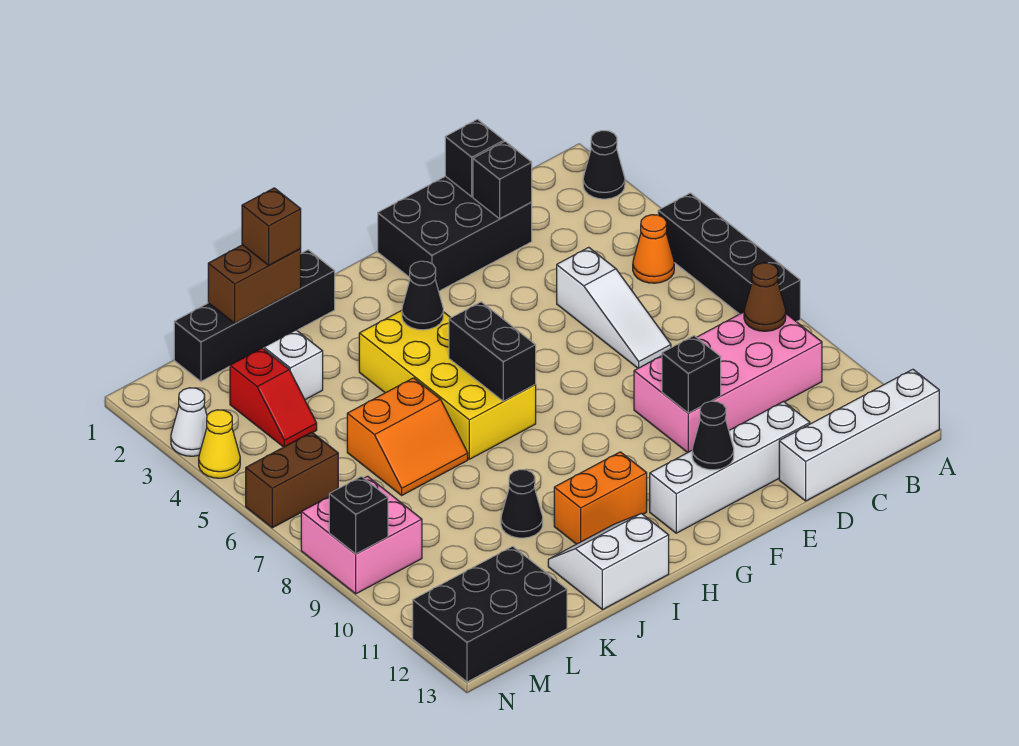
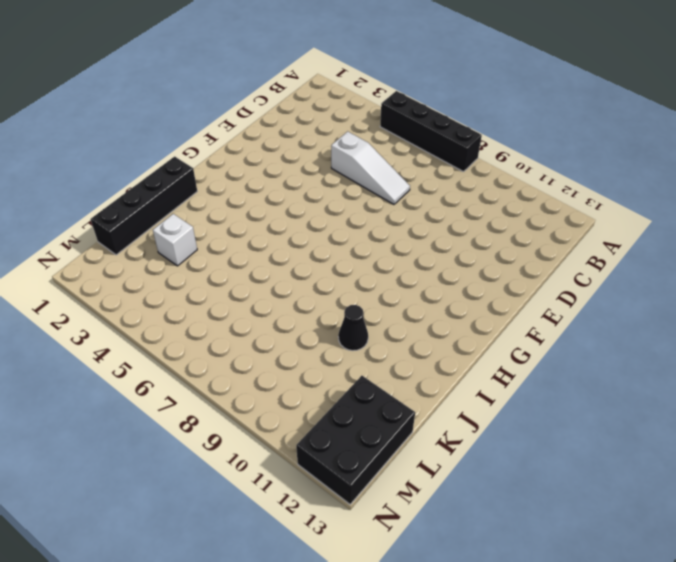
none -> black 1x1 cone [583,131,625,199]
none -> white 1x4 brick [779,369,939,501]
none -> orange 1x1 cone [633,215,674,283]
none -> pink 2x4 brick [634,312,822,453]

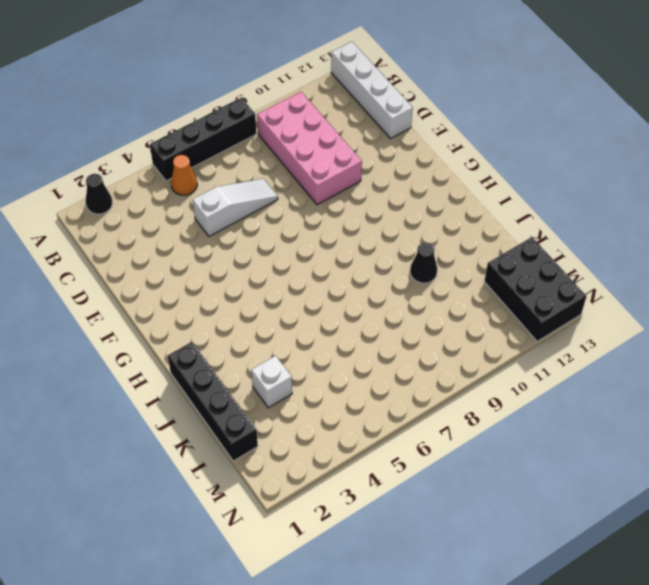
none -> black 2x3 brick [378,176,532,291]
none -> white 1x4 brick [650,402,810,533]
none -> yellow 2x4 brick [359,310,536,459]
none -> orange 1x2 brick [554,452,647,544]

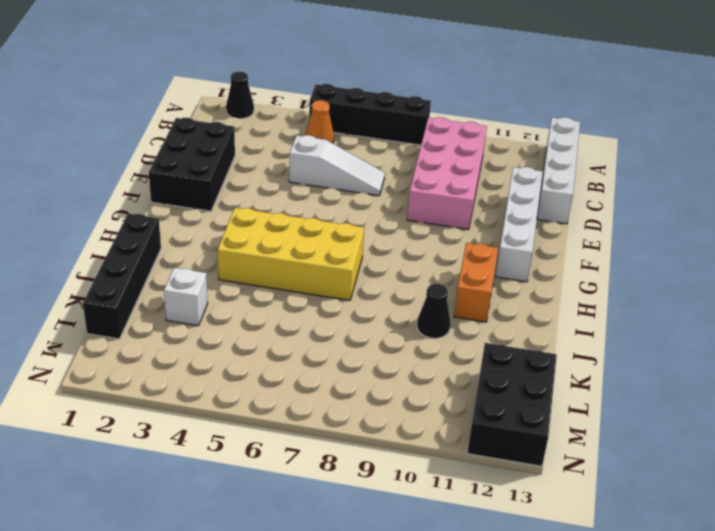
none -> white 2x2 slope [548,513,669,610]
none -> orange 2x2 slope [347,378,468,495]
none -> red 1x2 slope [230,348,317,447]
none -> brown 1x2 brick [246,432,338,528]

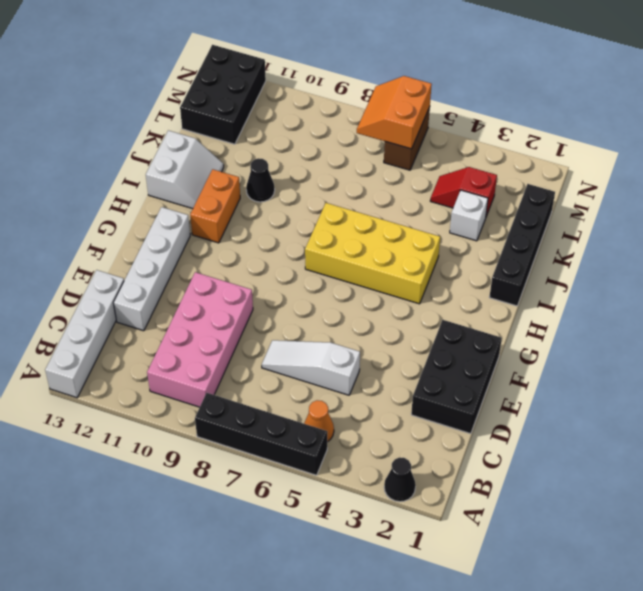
orange 2x2 slope [357,76,432,149] -> orange 2x2 slope moved to [347,378,468,495]
none -> pink 2x2 brick [301,476,422,594]
none -> white 1x1 cone [171,388,207,456]
none -> yellow 1x1 cone [199,410,240,478]
none -> brown 1x1 cone [744,263,786,331]

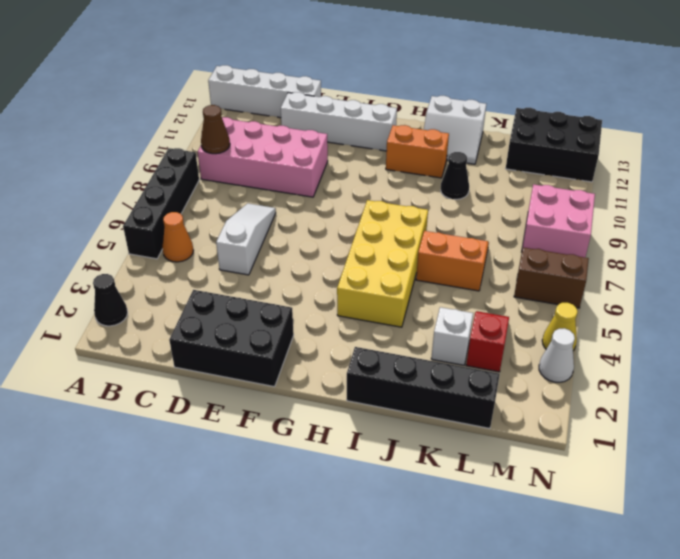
none -> black 1x1 brick [445,119,504,197]
none -> black 1x1 brick [473,141,532,219]
none -> black 1x1 brick [662,336,721,413]
none -> black 1x1 cone [692,401,734,470]

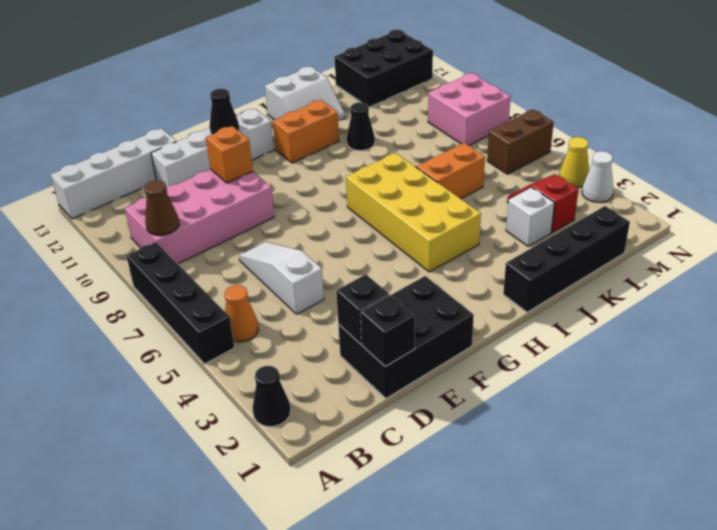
orange 1x1 brick [206,126,253,183] -> black 1x1 brick [662,336,721,413]
none -> black 1x1 cone [402,261,443,330]
none -> black 1x2 brick [449,302,536,401]
none -> brown 1x2 brick [208,245,301,323]
none -> black 1x1 brick [329,477,388,554]

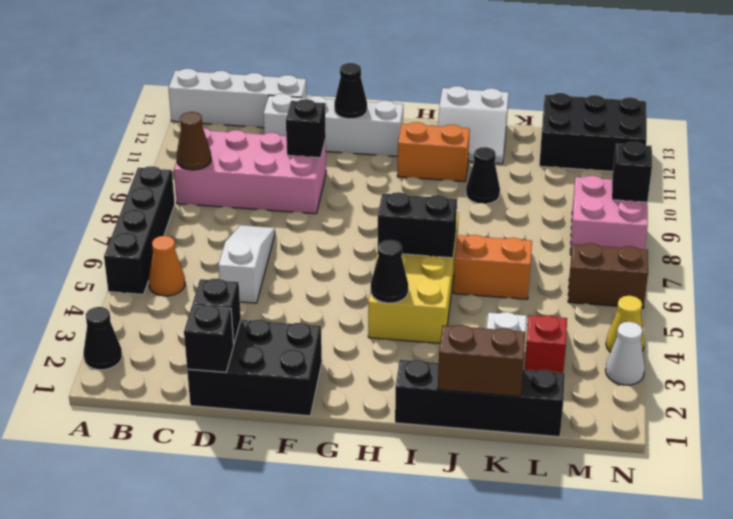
black 1x2 brick [378,192,457,258] -> black 1x2 brick turned to [449,302,536,401]
none -> brown 1x1 brick [242,188,301,265]

